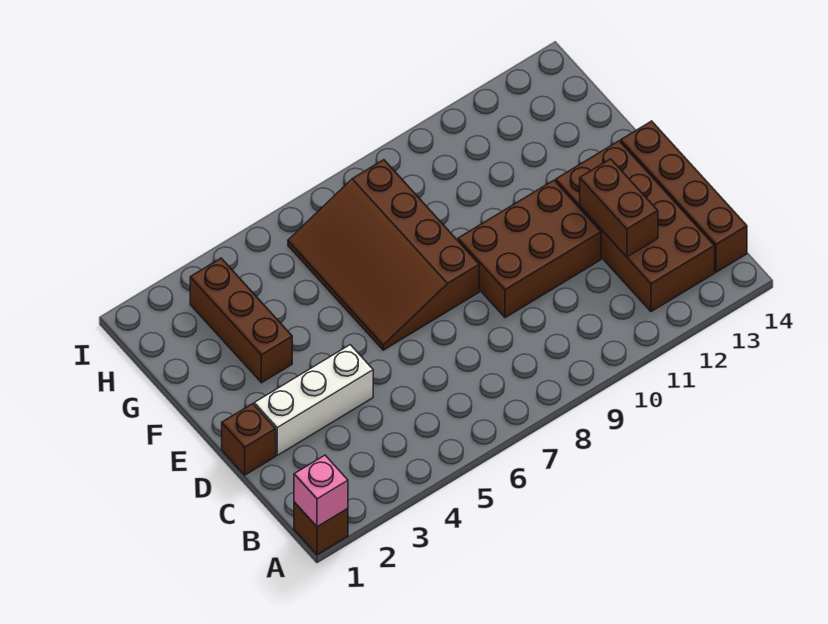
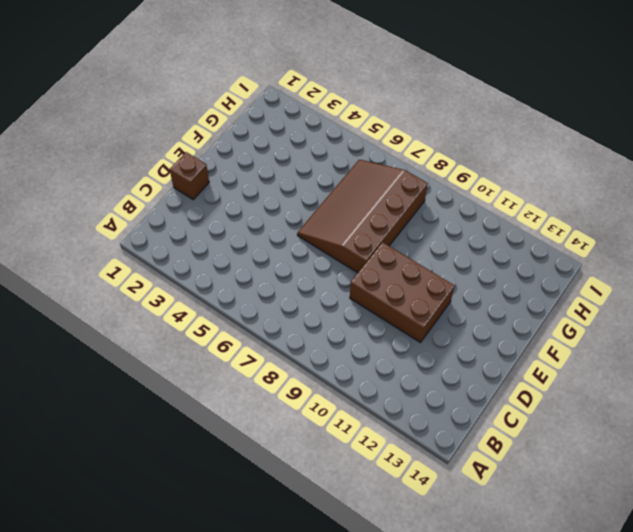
none -> brown 1x1 brick [294,502,348,555]
none -> brown 2x4 brick [556,141,715,312]

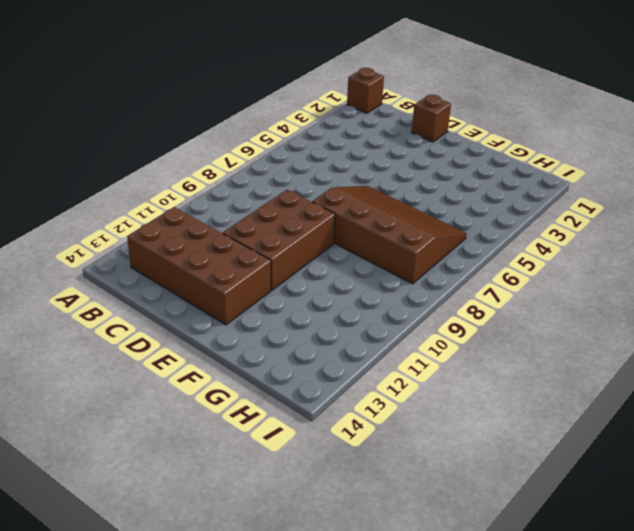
none -> brown 1x4 brick [621,121,747,272]
none -> white 1x3 brick [254,345,373,455]

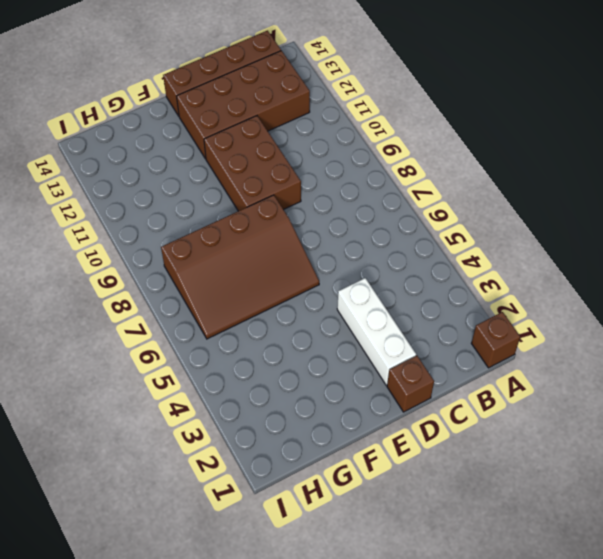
none -> brown 1x3 brick [190,258,292,383]
none -> pink 1x1 brick [294,455,348,527]

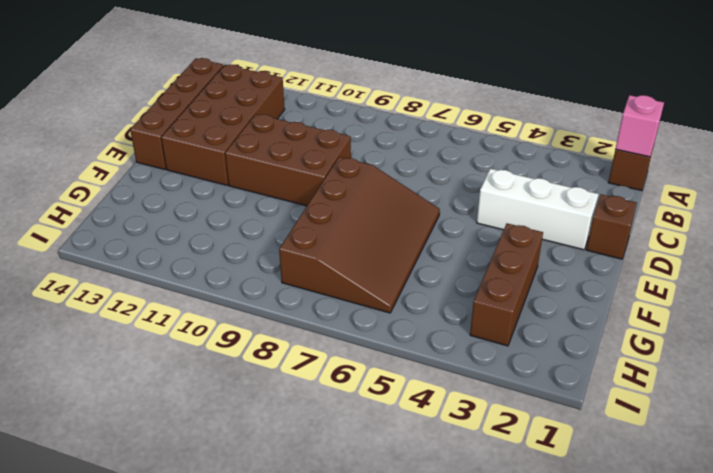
none -> brown 1x2 brick [580,159,658,257]

